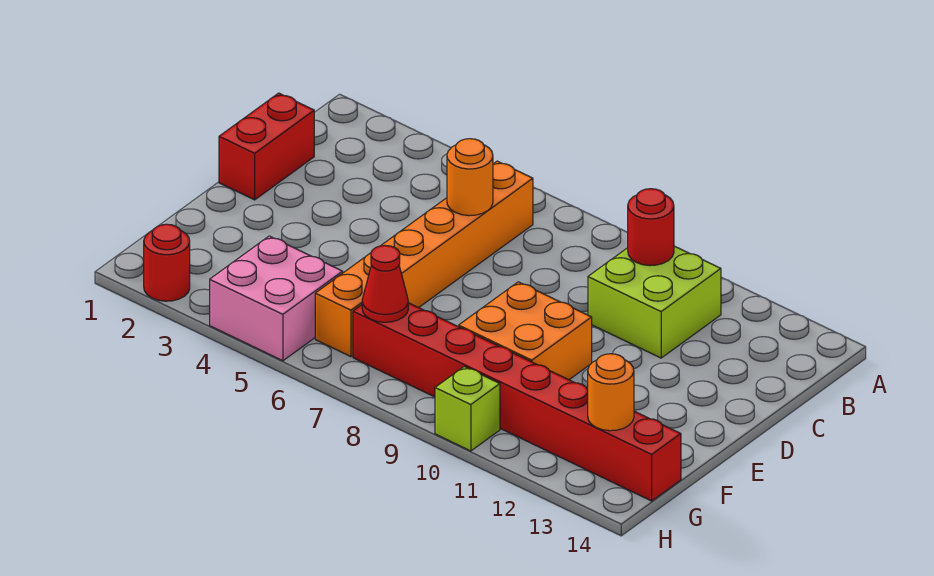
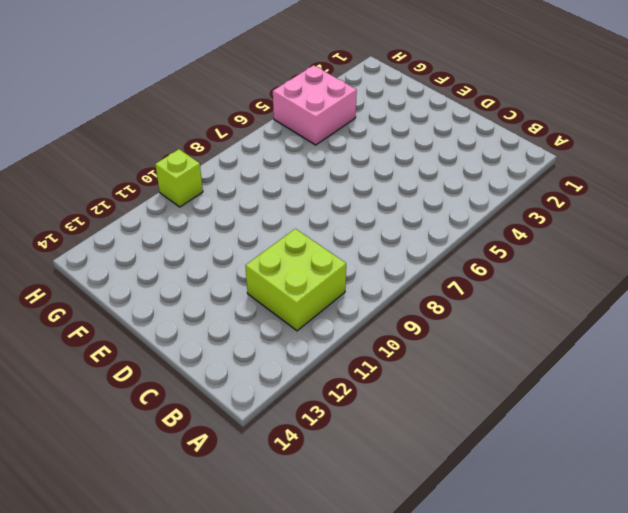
none -> orange 1x6 brick [315,161,533,357]
none -> red 1x2 brick [219,93,314,200]
none -> orange 2x2 brick [459,282,592,380]

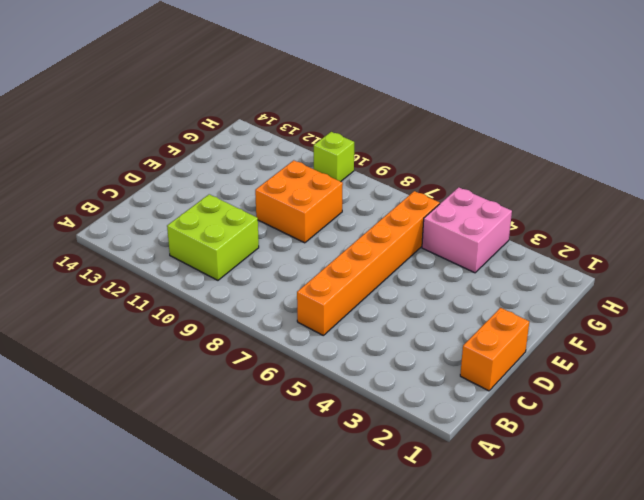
orange 1x2 brick [460,308,529,391] -> red 1x2 brick [219,93,314,200]
none -> red 1x8 brick [353,303,681,501]
none -> red 1x1 round brick [144,224,190,301]
none -> red 1x1 round brick [628,189,674,266]

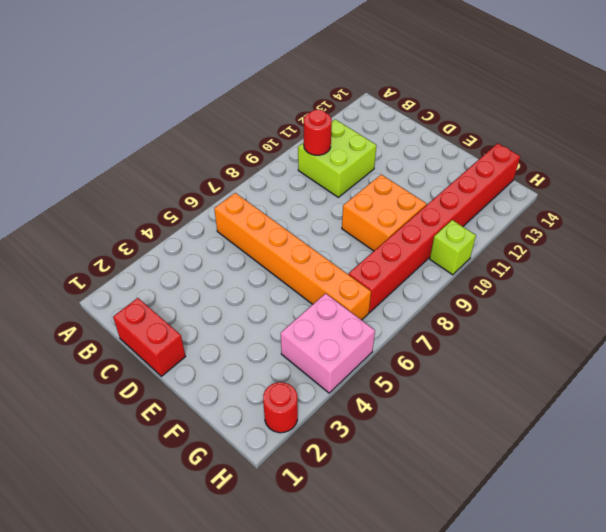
none -> orange 1x1 round brick [447,139,493,216]
none -> red 1x1 cone [362,246,408,322]
none -> orange 1x1 round brick [588,354,634,431]

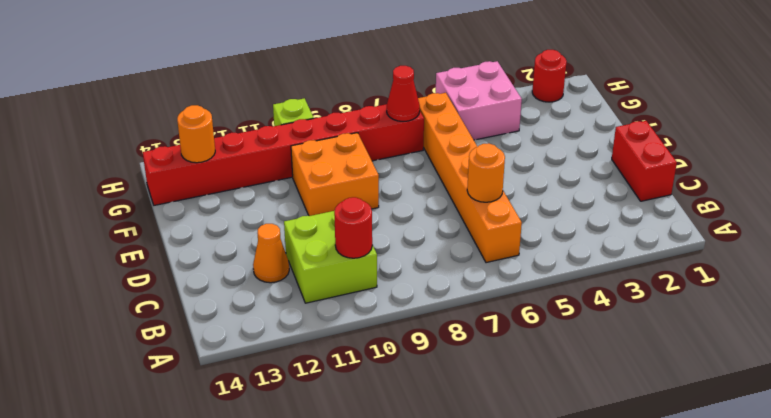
orange 1x1 cone [253,224,289,283] -> none

